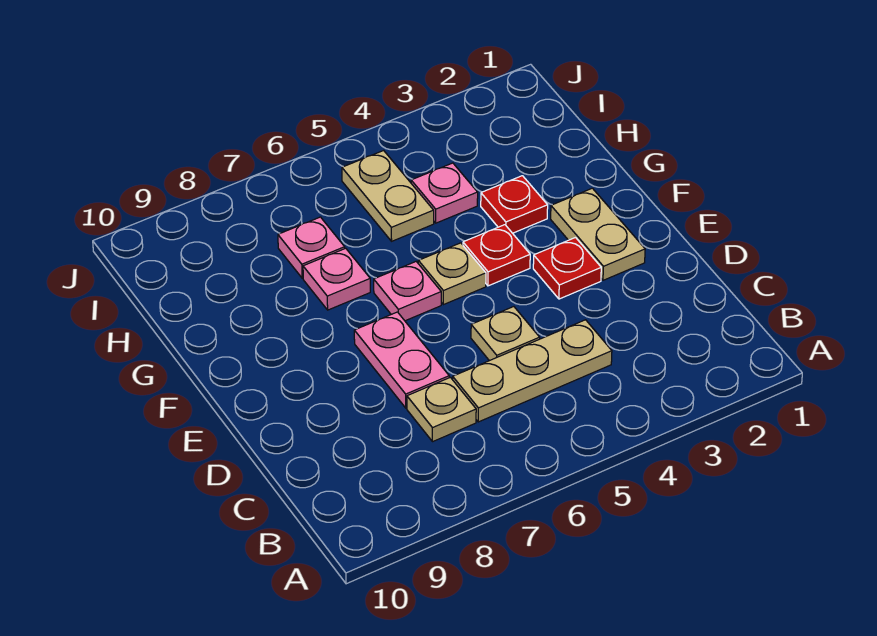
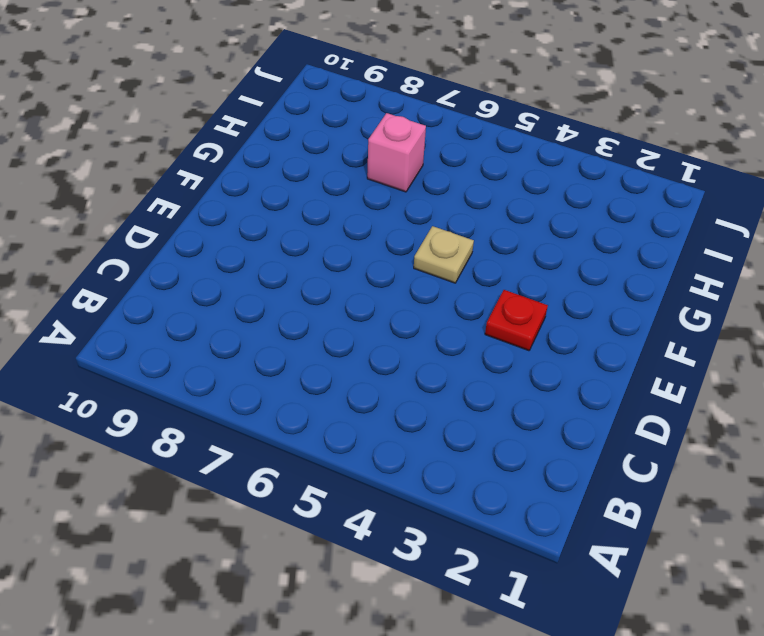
pink 1x1 brick [367,113,426,192] -> pink 1x1 plate [278,217,345,278]
none -> tan 1x3 plate [453,320,612,422]
none -> tan 1x1 plate [407,377,476,442]
none -> tan 1x1 plate [471,307,540,361]

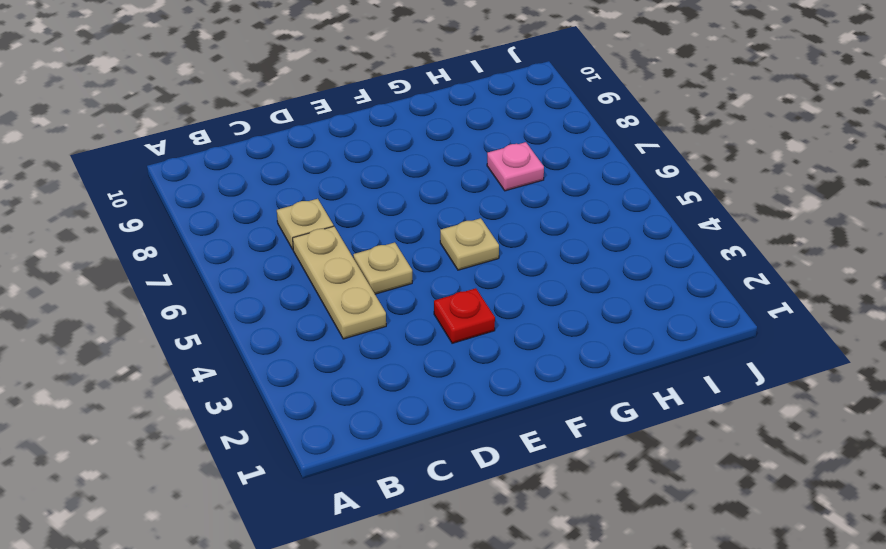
none -> pink 1x2 plate [354,312,449,408]
none -> tan 1x2 plate [551,188,645,280]
none -> red 1x1 plate [463,225,530,286]

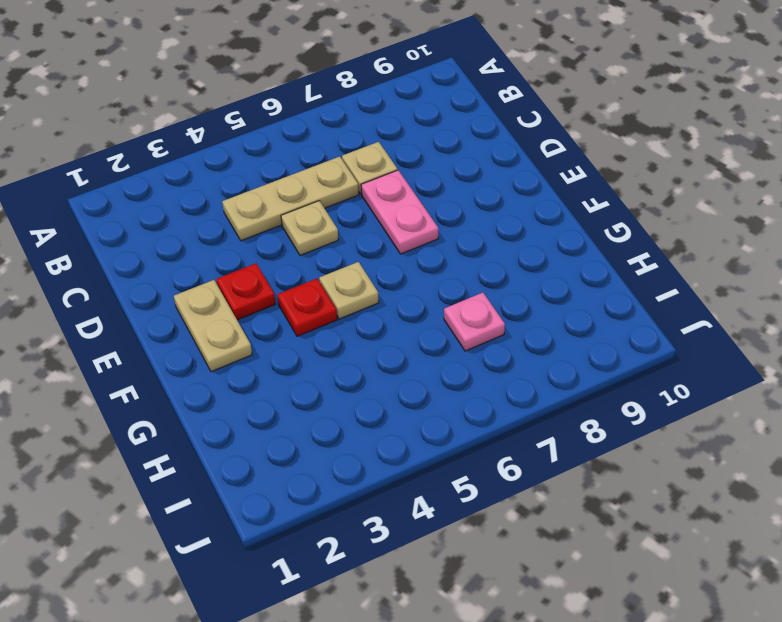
none -> pink 1x1 plate [374,262,441,321]
none -> red 1x1 plate [481,176,548,233]
none -> pink 1x1 plate [303,248,370,310]

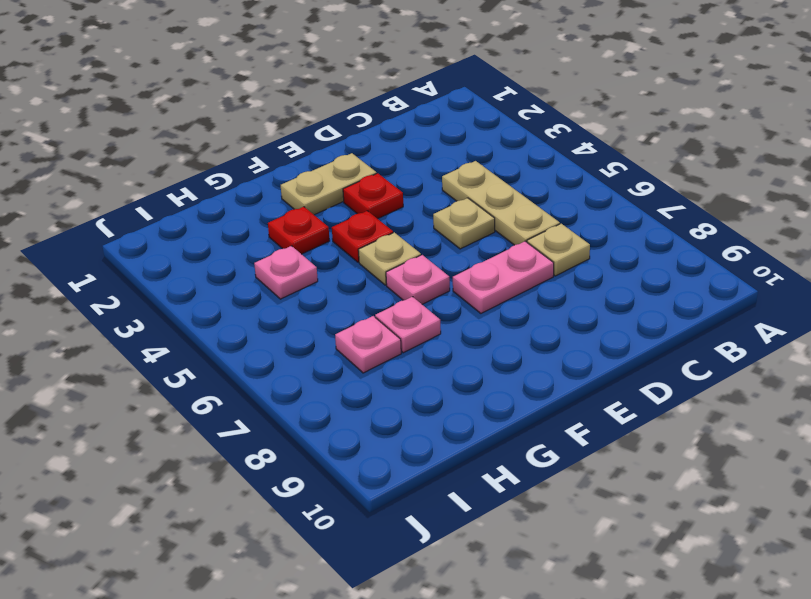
none -> tan 1x2 plate [342,151,434,241]

